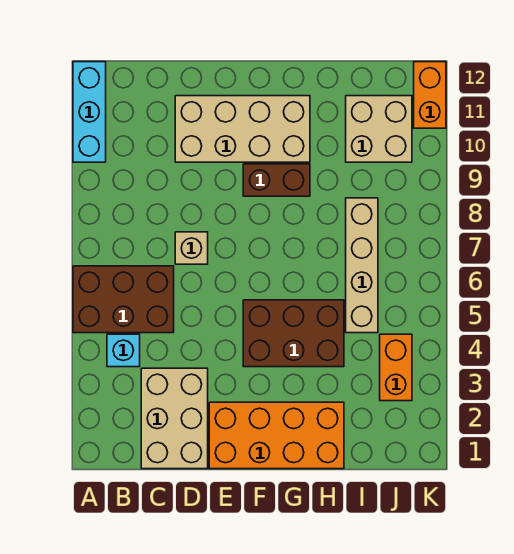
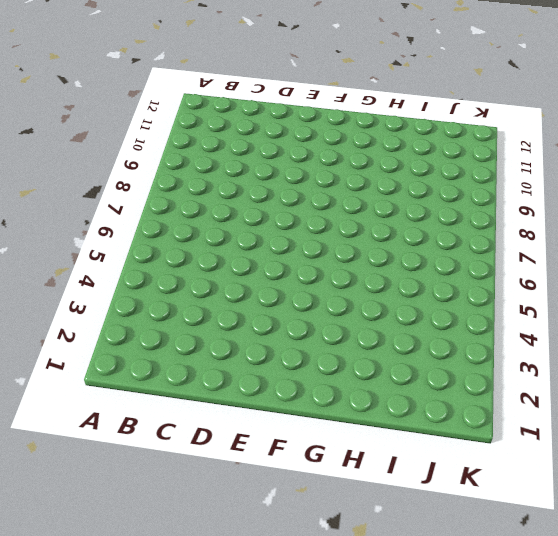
none -> brown 2x3 brick [73,266,174,333]
none -> cyan 1x3 brick [73,62,106,162]
none -> cyan 1x1 brick [107,334,140,367]

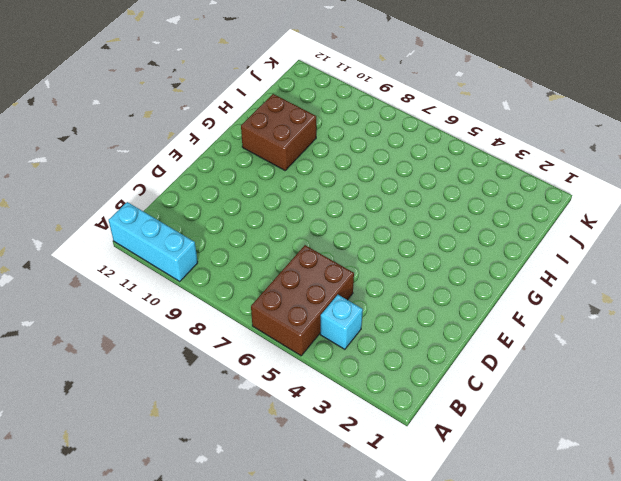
brown 2x2 brick [241,94,316,170] -> tan 2x4 brick [175,96,310,162]
none -> tan 2x3 brick [141,368,208,469]
none -> tan 1x1 brick [175,232,208,264]
none -> orange 2x4 brick [209,402,344,469]

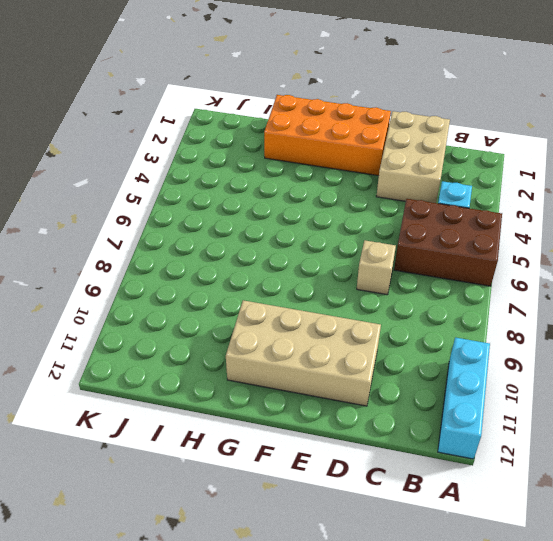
none -> brown 2x3 brick [243,300,344,367]
none -> brown 1x2 brick [243,164,310,196]
none -> tan 1x4 brick [346,198,378,333]

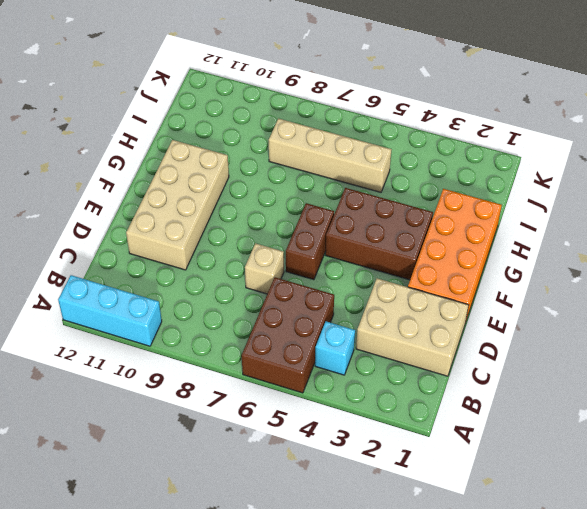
brown 1x2 brick [286,203,334,280] -> brown 1x2 brick moved to [243,164,310,196]
brown 2x3 brick [325,188,433,280] -> brown 2x3 brick turned to [243,300,344,367]
none -> tan 2x2 brick [346,96,412,162]
none -> orange 1x2 brick [380,334,412,401]
none -> orange 1x2 brick [414,62,446,128]

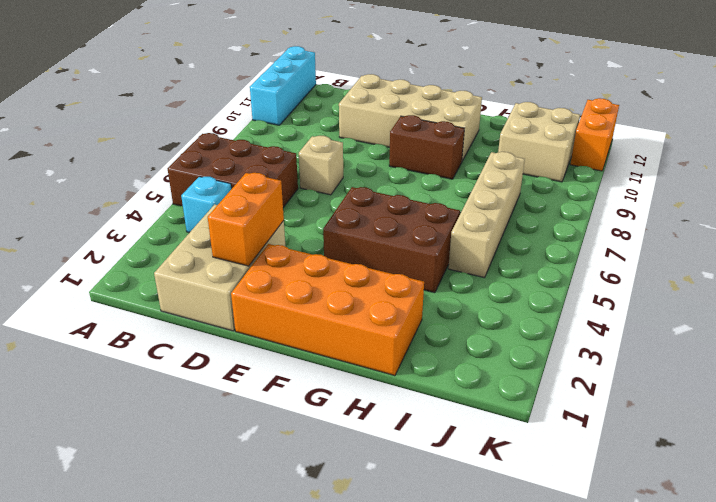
orange 1x2 brick [208,173,284,266] -> orange 1x2 brick moved to [380,334,412,401]

